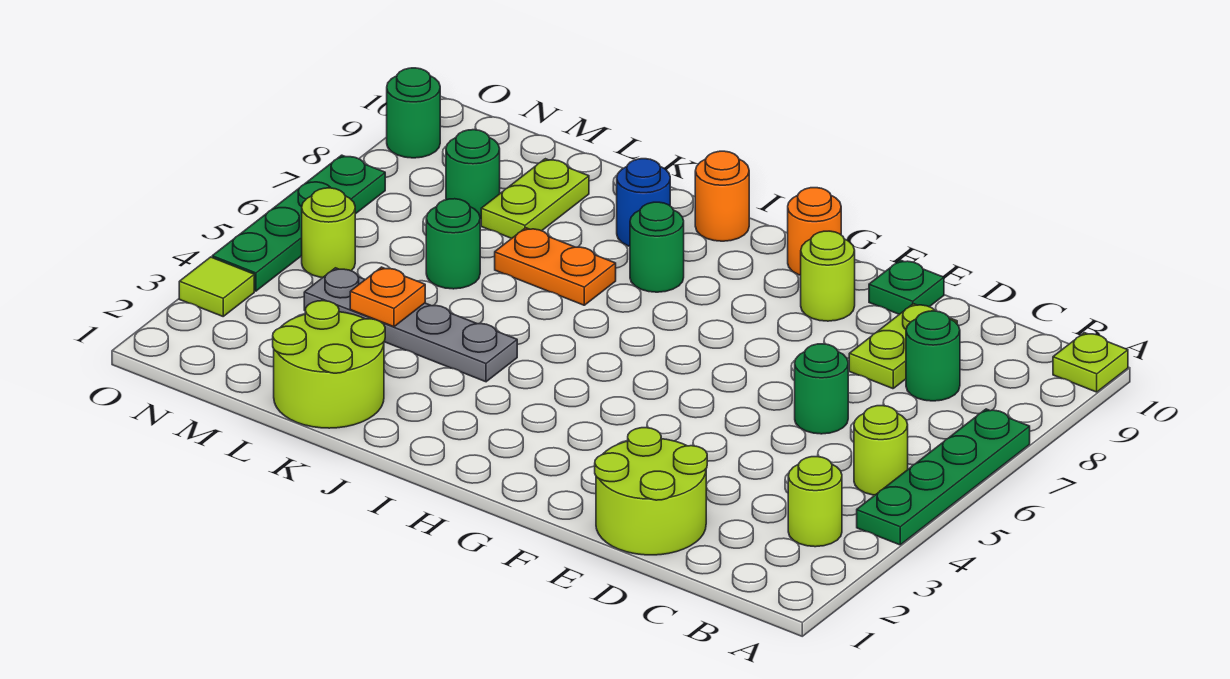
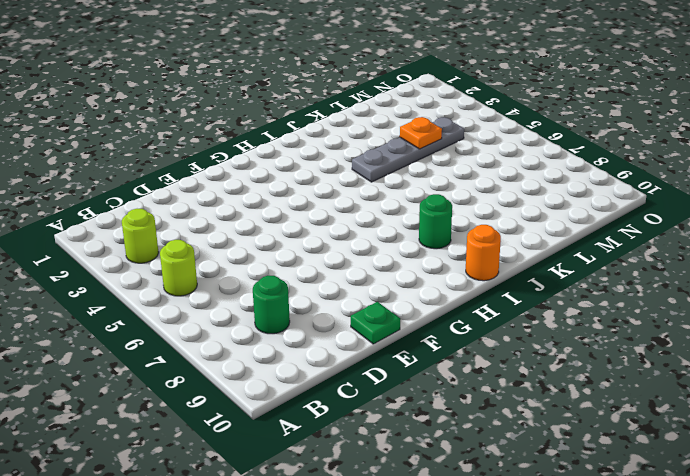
none -> green 1x4 plate [857,409,1030,545]
none -> lime 1x1 plate [1053,333,1128,392]
none -> lime 2x2 round brick [595,428,707,555]

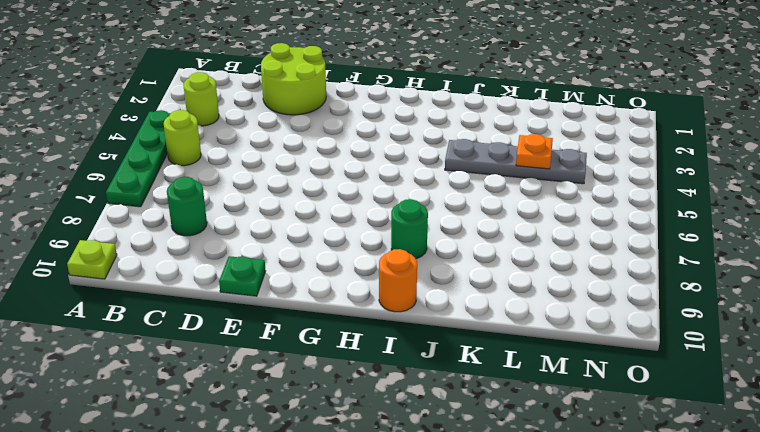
none -> green 1x1 round brick [795,344,848,434]
none -> lime 1x2 plate [849,304,957,389]
none -> lime 1x1 round brick [801,231,855,321]

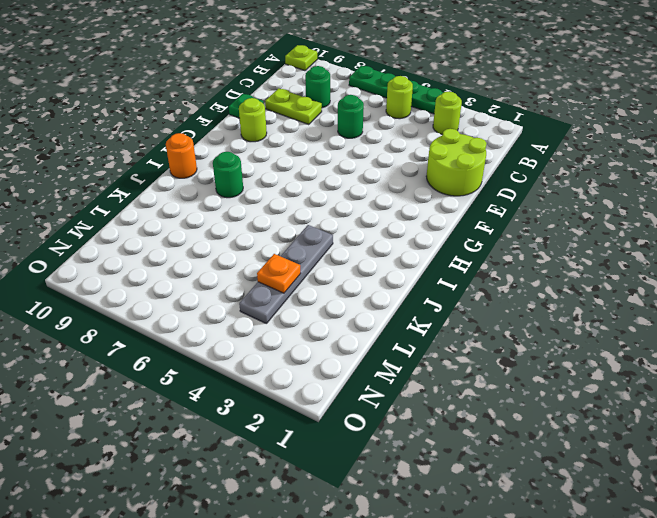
none -> orange 1x1 round brick [788,188,841,275]
none -> orange 1x2 plate [495,228,616,305]
none -> blue 1x1 round brick [617,159,670,246]

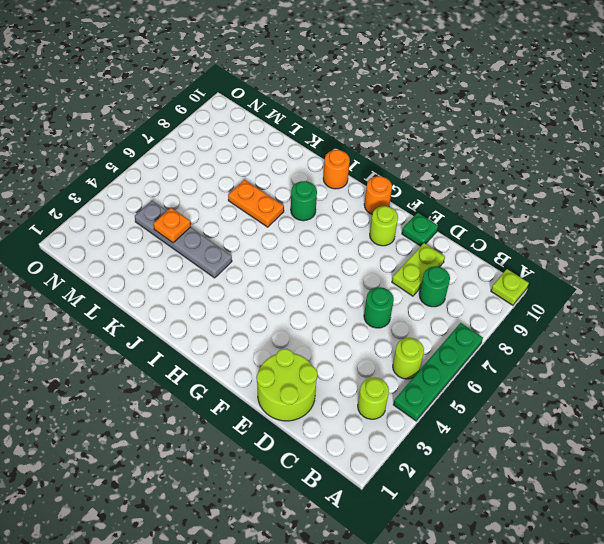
none -> blue 1x1 round brick [617,159,670,246]
none -> lime 2x2 round brick [273,301,385,428]
none -> green 1x1 round brick [426,199,480,289]

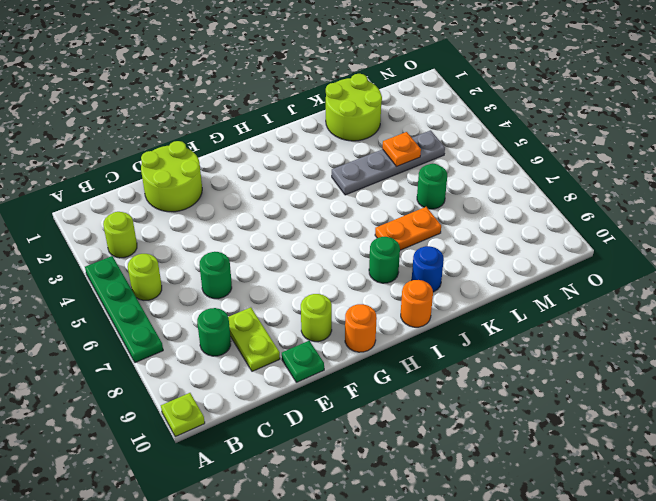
none -> lime 1x2 plate [481,159,589,238]
none -> green 1x1 round brick [446,130,500,219]
none -> lime 1x1 round brick [302,188,355,278]

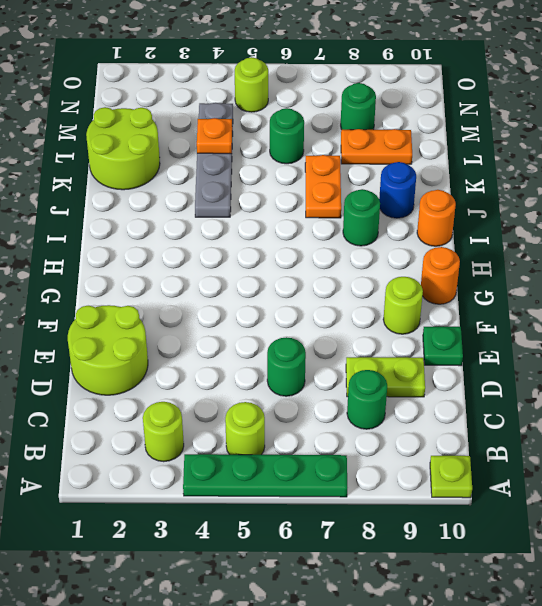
orange 1x2 plate [341,129,412,164] -> lime 1x2 plate [481,159,589,238]
none -> lime 1x1 tile [179,257,254,316]
none -> green 1x4 plate [212,155,385,291]
none -> green 1x1 round brick [387,68,440,158]

